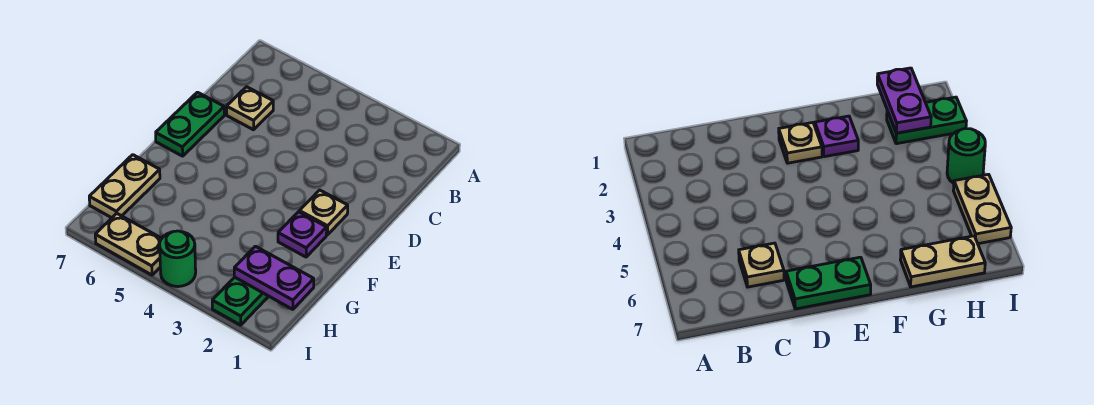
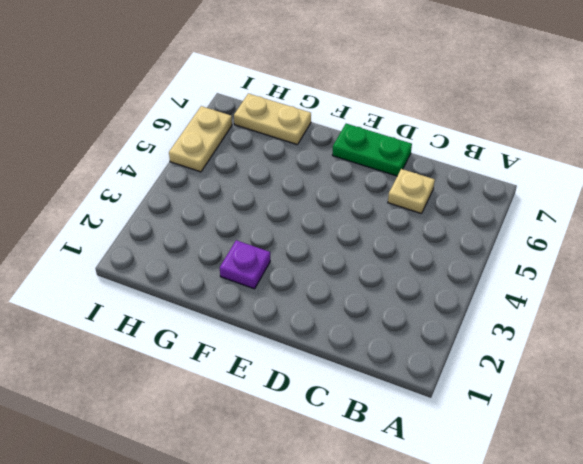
none -> tan 1x1 plate [299,190,348,235]
none -> green 1x2 plate [212,277,269,325]

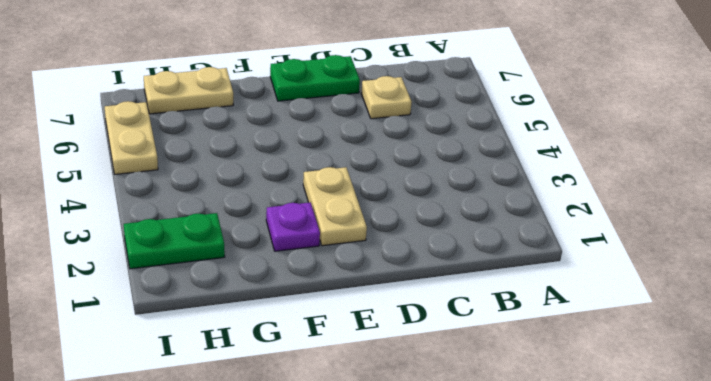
tan 1x2 plate [303,167,367,246] -> tan 1x1 plate [299,190,348,235]
none -> green 1x1 round brick [160,231,196,287]
none -> purple 1x2 plate [234,246,314,309]

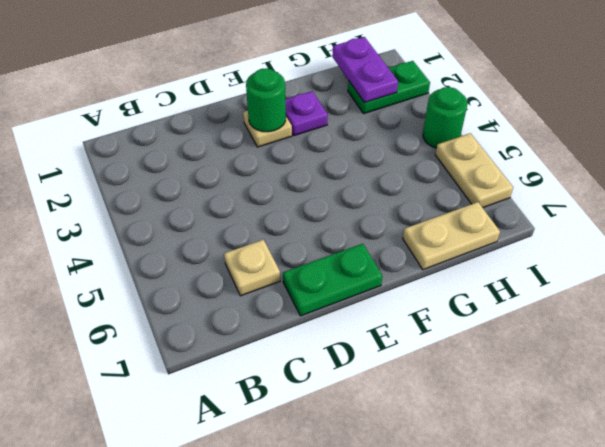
green 1x1 round brick [246,68,286,132] -> none

